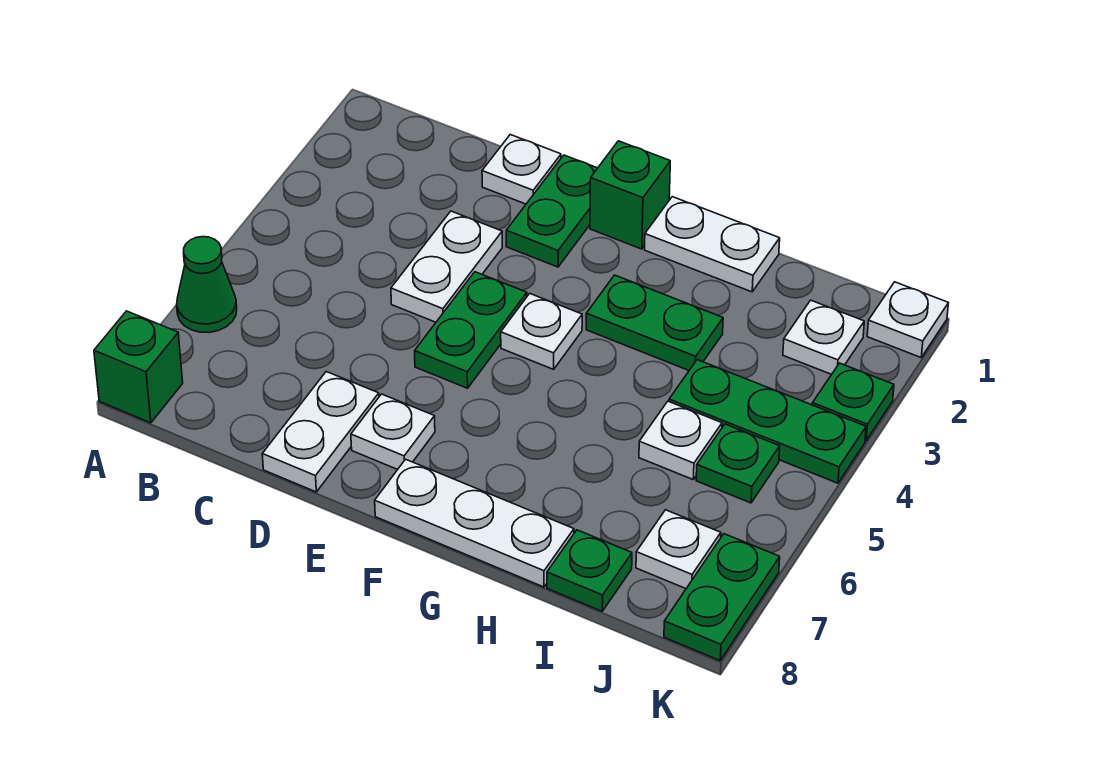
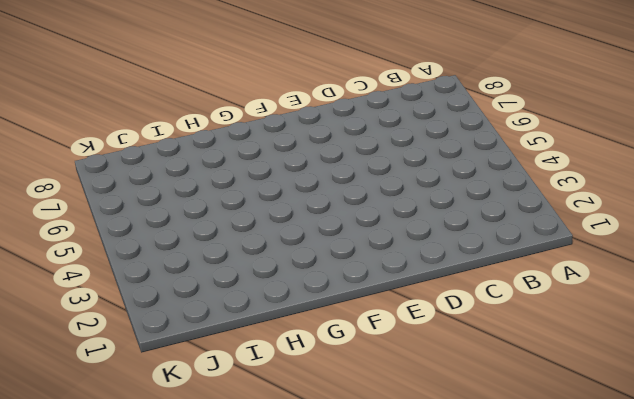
none -> green 1x1 cone [177,237,237,333]
none -> green 1x1 brick [94,311,183,423]
none -> white 1x1 plate [482,135,561,204]

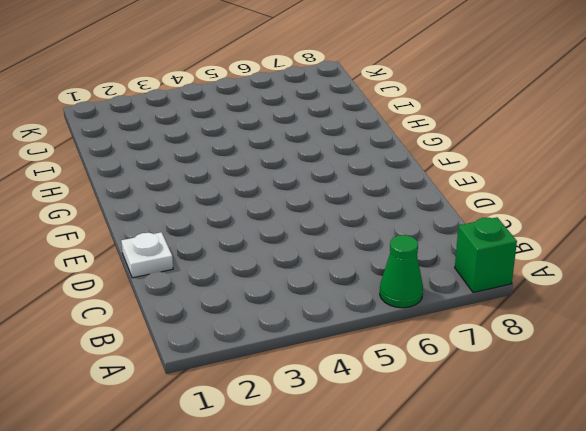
none -> white 1x2 plate [391,211,502,322]
none -> white 1x2 plate [262,372,379,492]
none -> green 1x2 plate [506,155,597,267]

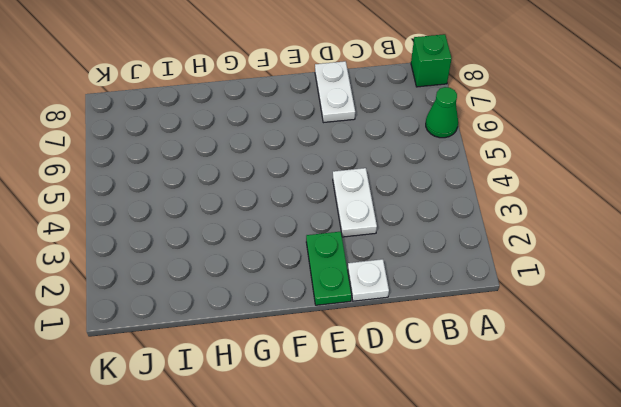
none -> green 1x2 plate [415,272,527,388]
none -> white 1x1 plate [351,394,435,470]
none -> green 1x1 brick [590,141,670,249]

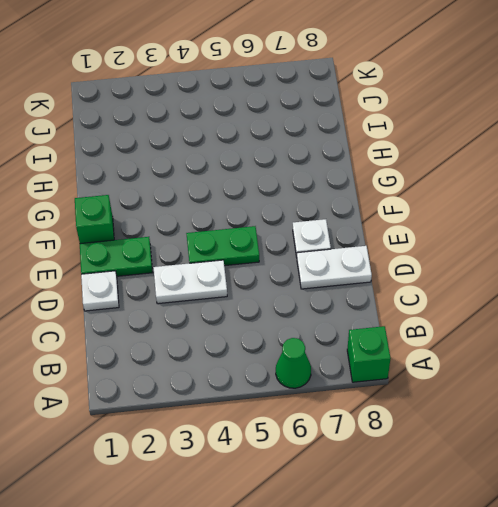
none -> white 1x1 plate [501,294,582,369]
none -> white 1x3 plate [375,459,574,587]
none -> white 1x2 plate [645,197,780,292]

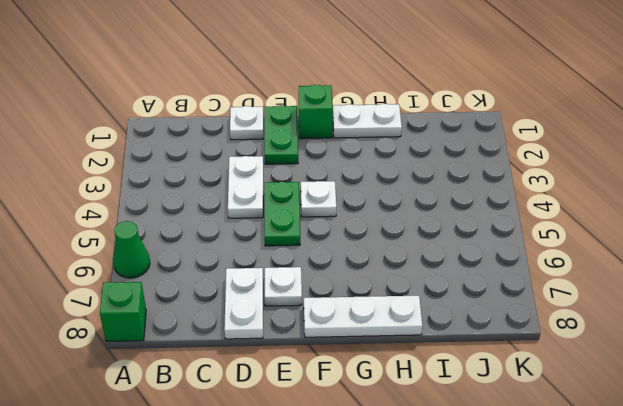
none -> green 1x2 plate [586,275,723,370]
none -> green 1x3 plate [669,360,866,483]
none -> white 1x1 plate [639,401,722,479]

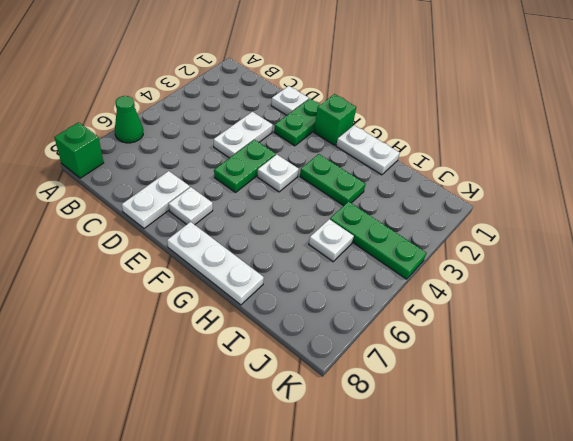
none -> green 1x1 plate [547,530,632,611]
none -> white 1x1 plate [783,300,864,374]
none -> green 1x1 plate [696,424,780,503]

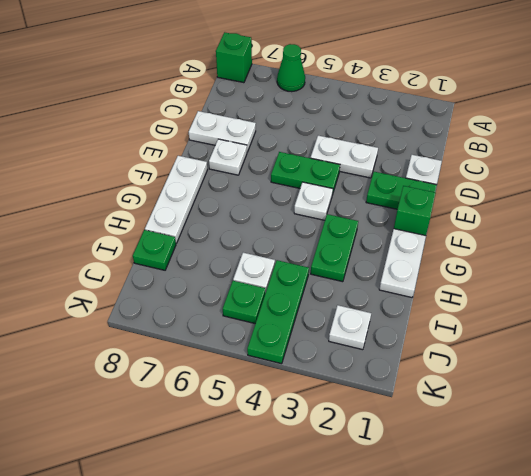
none -> white 1x1 plate [636,510,721,589]
none -> white 1x1 plate [867,282,948,357]
none -> green 1x1 plate [812,363,894,441]

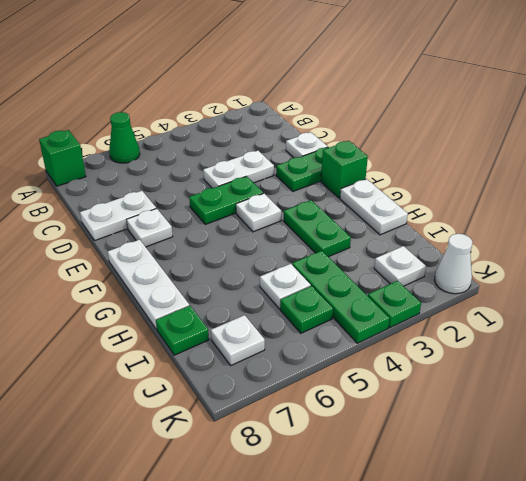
white 1x1 cone [435,234,472,294] -> white 1x1 plate [867,282,948,357]
none -> green 1x2 plate [664,534,780,660]

